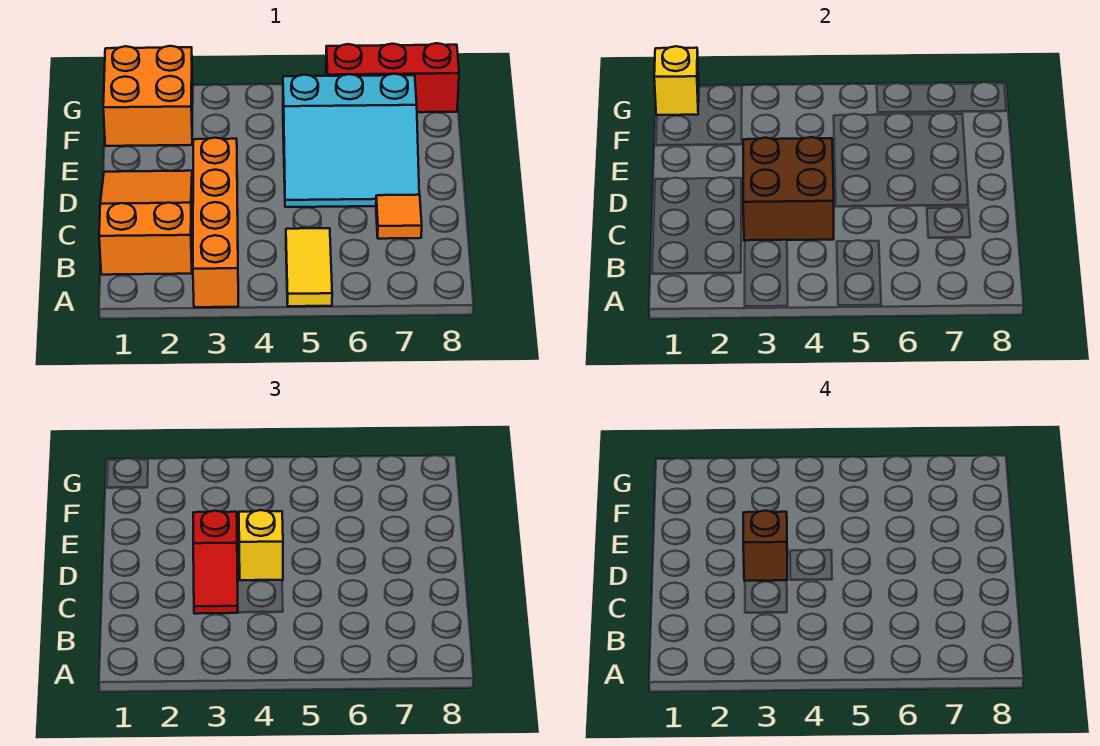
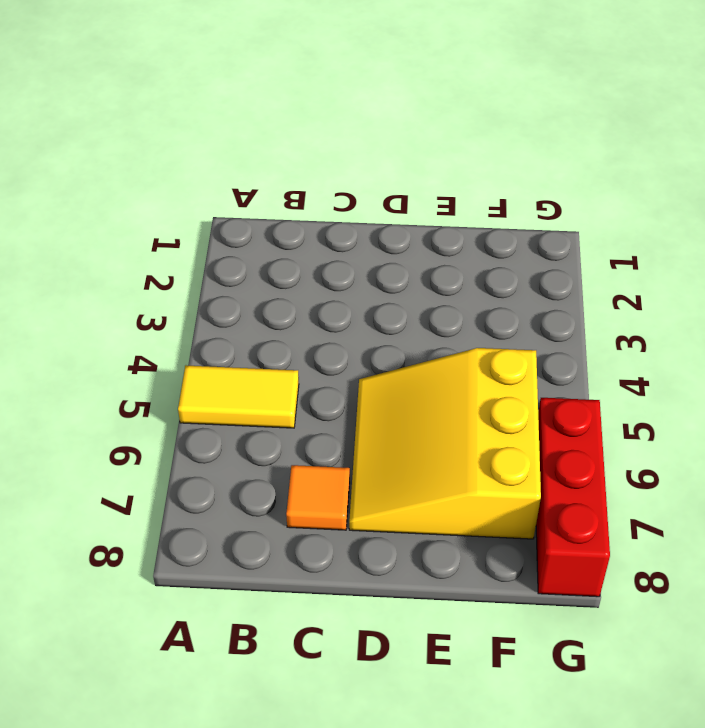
yellow 3x3 slope [349,348,541,539] -> cyan 3x3 slope [283,74,419,207]
none -> orange 1x4 brick [193,138,238,307]
none -> orange 2x3 slope [99,171,192,275]
none -> orange 2x2 brick [103,46,193,146]

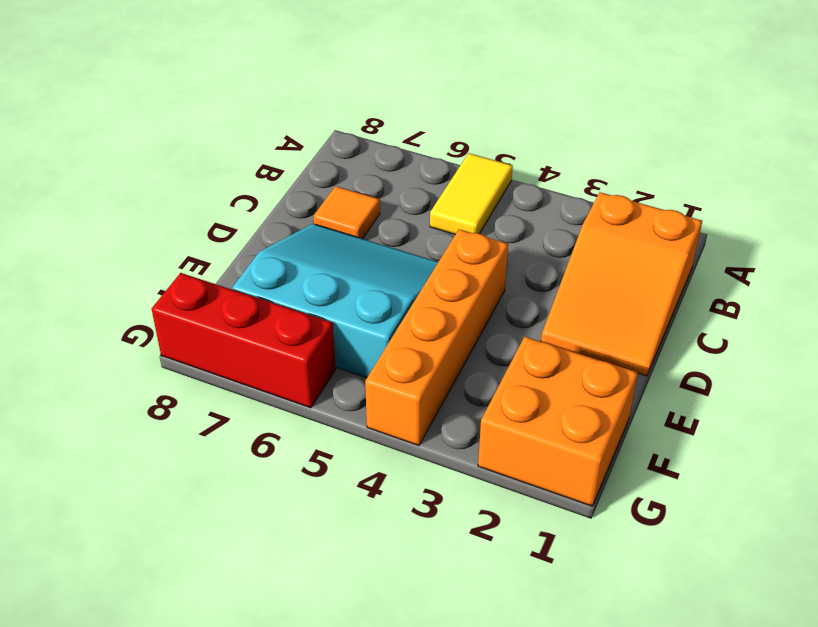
orange 1x4 brick [365,229,508,446] -> orange 1x4 brick moved to [193,138,238,307]
none -> brown 2x2 brick [743,137,834,241]
none -> yellow 1x1 brick [654,46,699,115]
none -> red 1x2 slope [193,511,238,614]

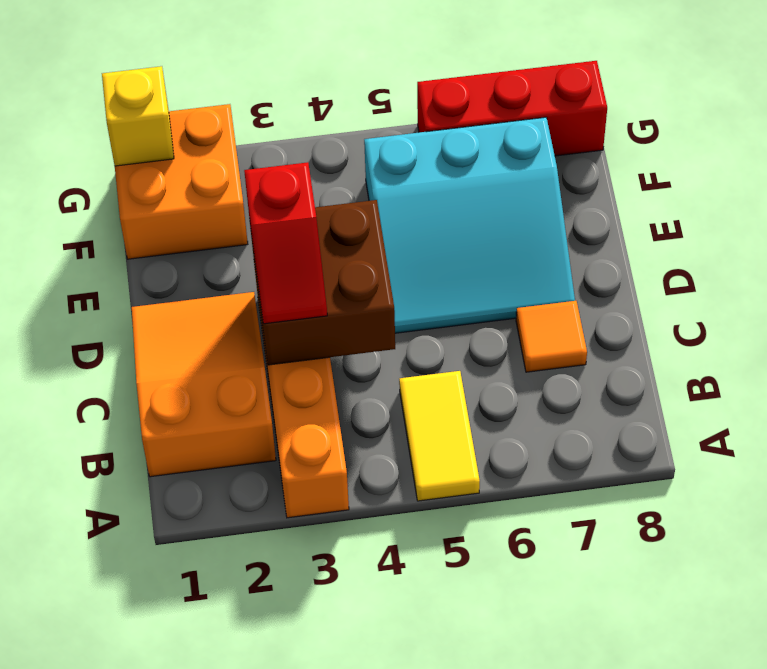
none -> yellow 1x1 brick [239,510,283,580]
none -> brown 1x1 brick [743,511,787,581]

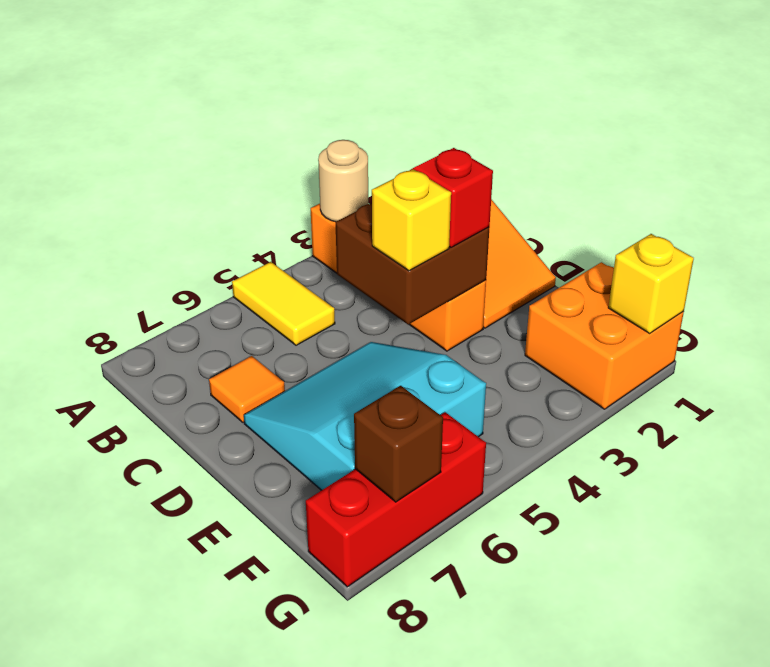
tan 1x1 round brick [318,140,368,222] -> none
brown 1x1 brick [354,386,443,502] -> brown 1x1 brick moved to [743,511,787,581]

